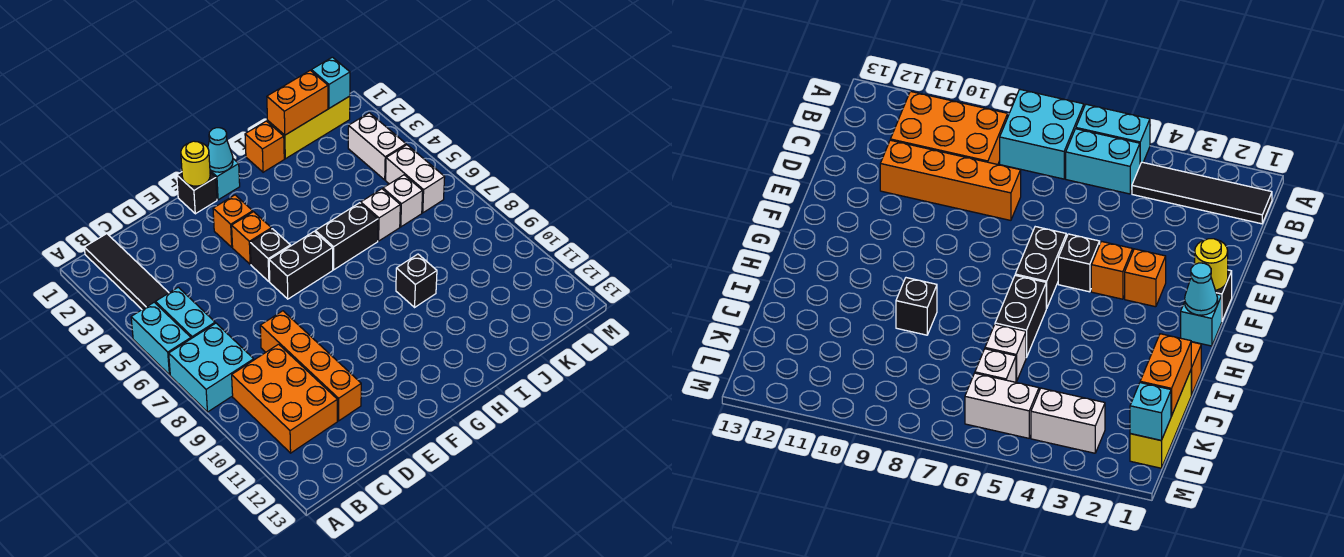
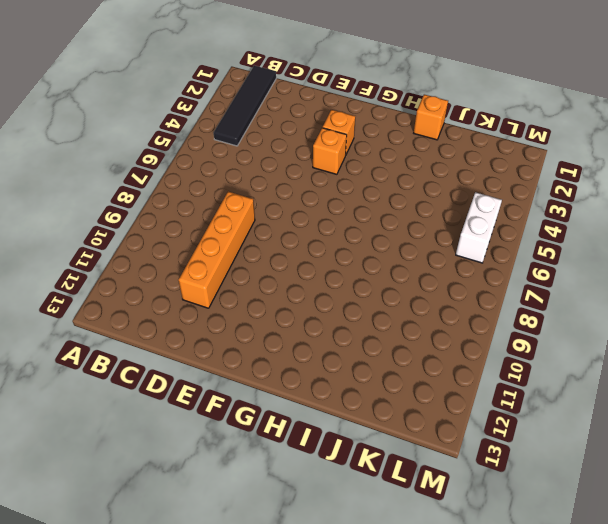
none -> cyan 1x2 brick [131,302,191,375]
none -> cyan 2x2 brick [169,323,254,412]
none -> cyan 1x2 brick [155,287,215,339]

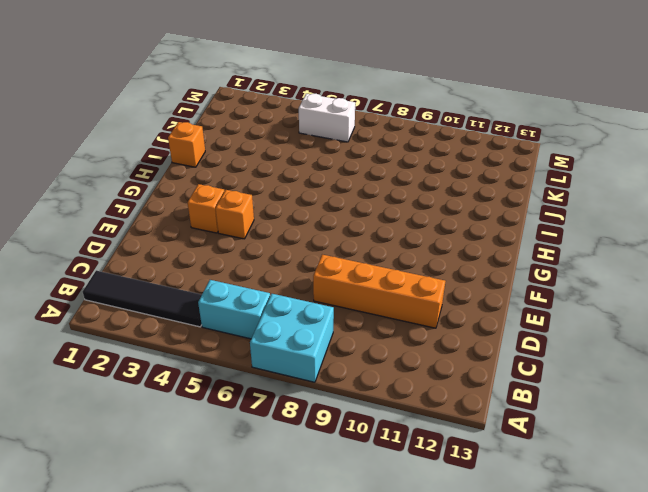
none -> cyan 1x2 brick [131,302,191,375]
none -> orange 2x3 brick [232,344,337,453]
none -> black 1x1 brick [177,172,217,214]

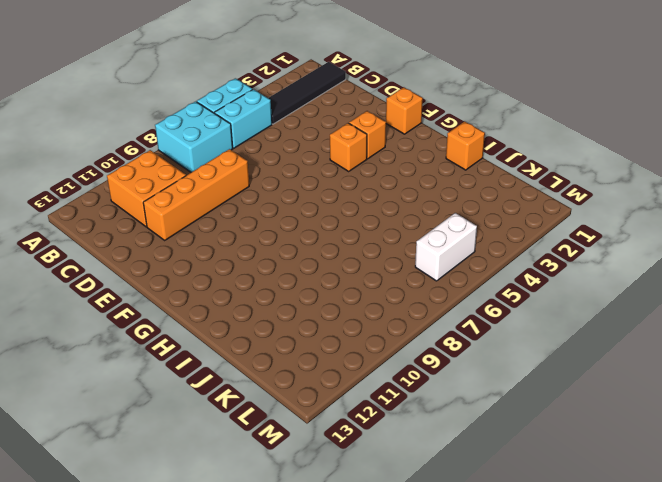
orange 2x2 brick [107,150,186,227] -> orange 2x3 brick [232,344,337,453]
orange 1x1 brick [386,87,423,134] -> black 1x1 brick [177,172,217,214]
none -> black 1x1 brick [250,229,290,282]
none -> black 1x2 brick [269,231,333,299]
none -> cyan 1x1 brick [210,159,240,200]

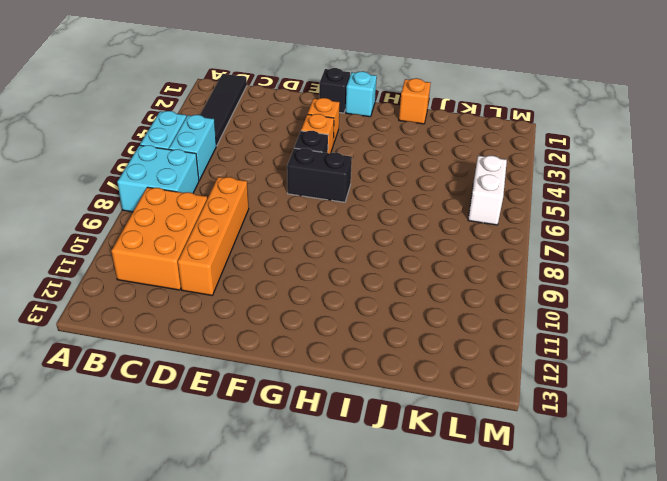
none -> black 1x2 brick [315,203,378,270]
none -> black 1x1 brick [396,254,437,307]
none -> yellow 1x3 brick [268,96,350,159]

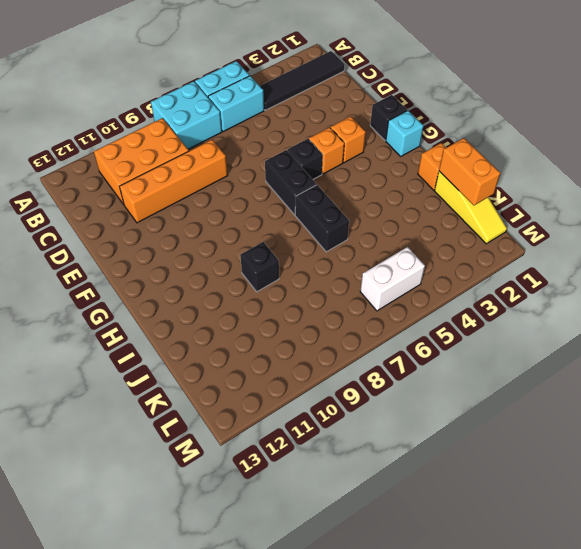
yellow 1x3 slope [434,171,507,244] -> yellow 1x3 brick [268,96,350,159]
none -> white 1x1 brick [361,189,400,241]
none -> white 1x1 brick [383,175,423,227]
none -> white 1x2 brick [348,113,406,180]

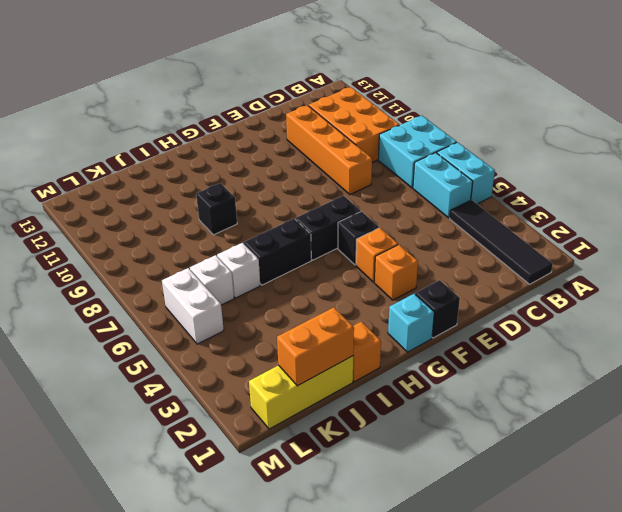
none -> white 1x2 brick [348,113,406,180]
none -> yellow 1x1 round brick [181,141,210,186]
none -> cyan 1x1 cone [208,128,233,172]

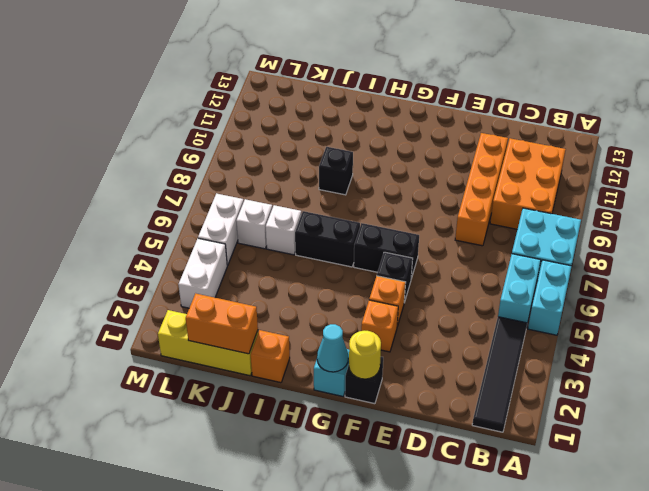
none -> cyan 1x1 brick [311,57,350,108]

